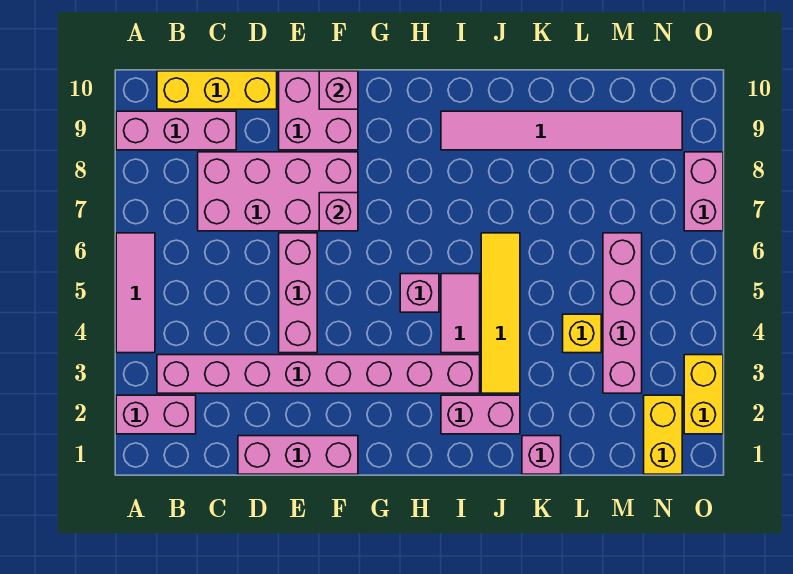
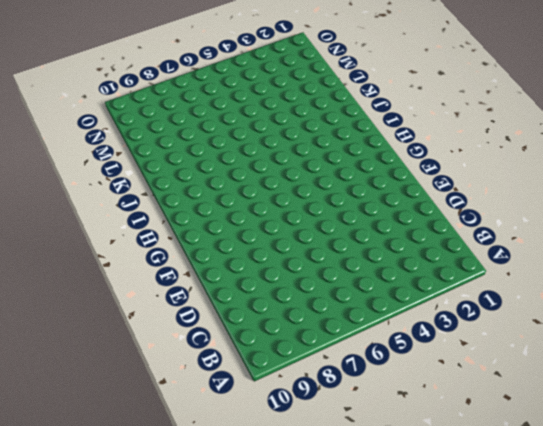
none -> pink 1x2 brick [116,395,196,434]
none -> pink 1x3 tile [116,233,155,353]
none -> pink 1x3 brick [116,111,236,150]

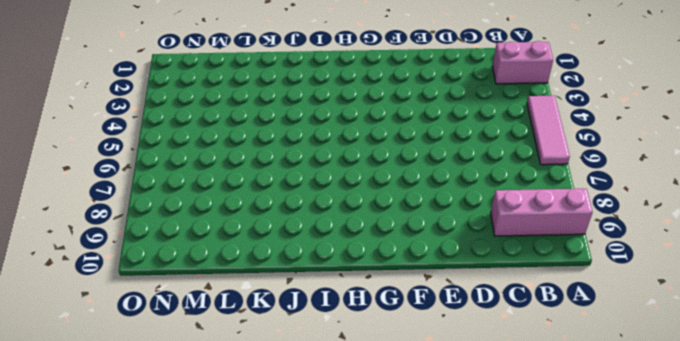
none -> pink 1x8 brick [157,355,480,393]
none -> yellow 1x3 brick [157,71,277,109]
none -> pink 2x4 brick [198,152,358,231]

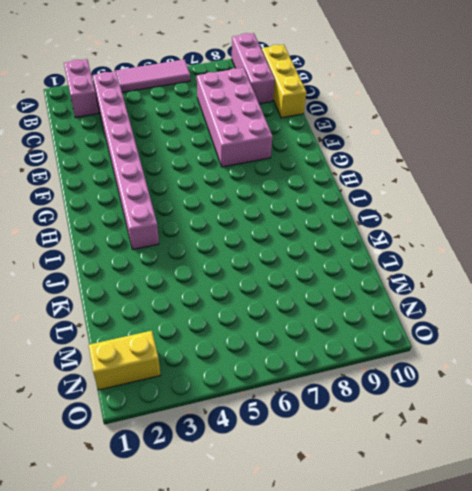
none -> pink 1x3 brick [238,436,358,474]
none -> pink 1x3 brick [279,233,317,353]
none -> pink 2x2 brick [279,71,358,150]

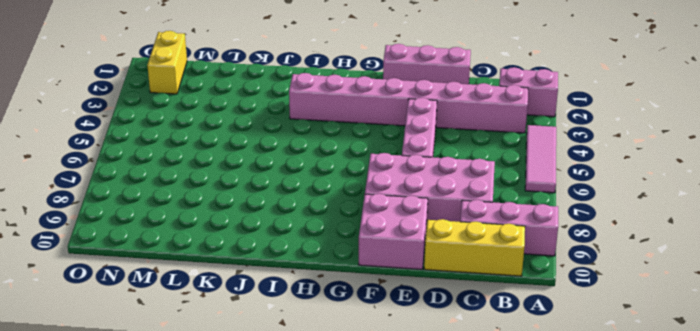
none -> pink 1x1 brick [400,274,439,312]
none -> pink 1x2 brick [441,395,520,434]
none -> pink 1x2 tile [441,274,480,353]

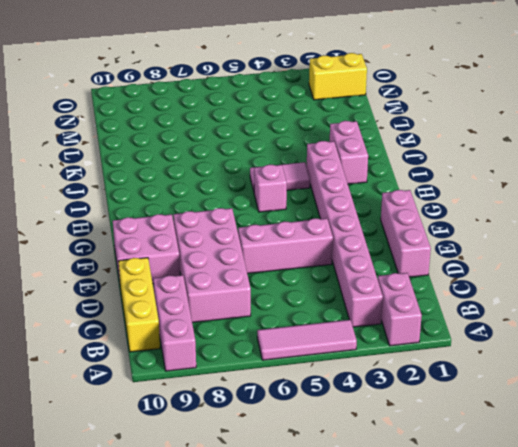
none -> pink 1x6 tile [441,111,682,150]
none -> yellow 1x4 tile [481,233,520,393]
none -> pink 1x1 brick [522,436,561,474]

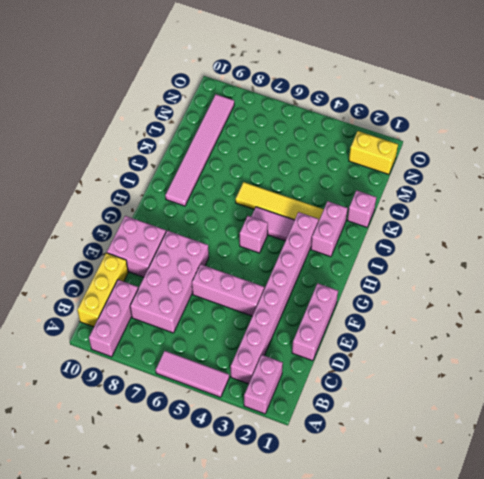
none -> yellow 1x1 brick [563,314,601,353]
none -> pink 1x4 brick [603,233,642,393]
none -> yellow 1x2 brick [684,355,723,434]

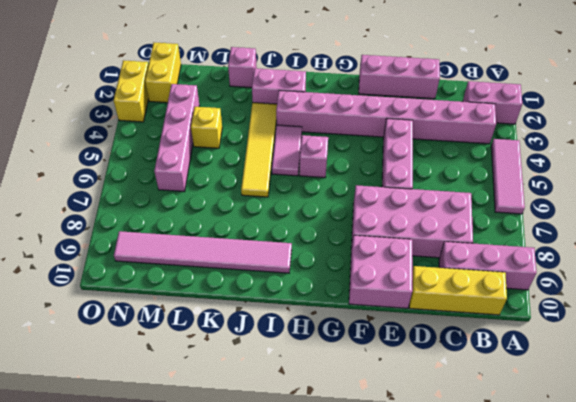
none -> pink 1x2 brick [684,152,723,231]
none -> pink 1x1 brick [319,193,358,231]
none -> pink 1x1 brick [319,71,358,109]

